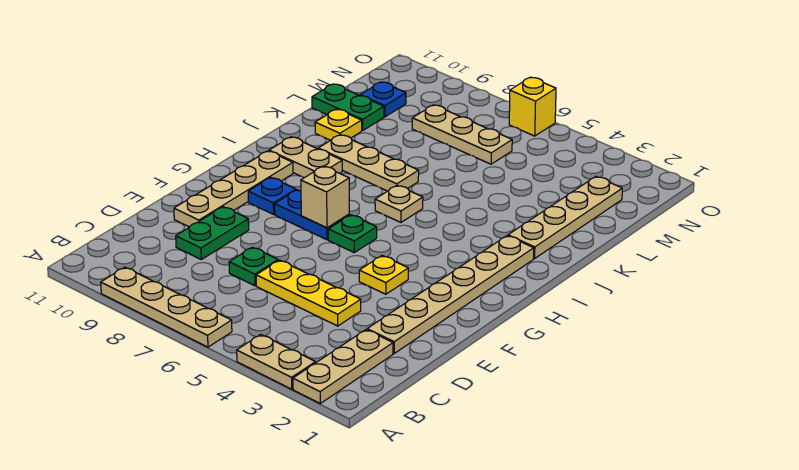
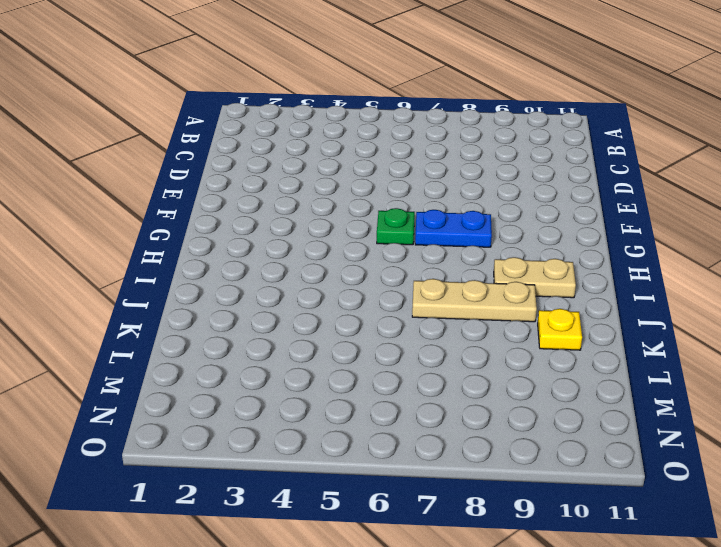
none -> tan 1x3 plate [293,330,393,403]
none -> tan 1x2 plate [237,335,315,389]
none -> tan 1x4 plate [101,267,232,347]

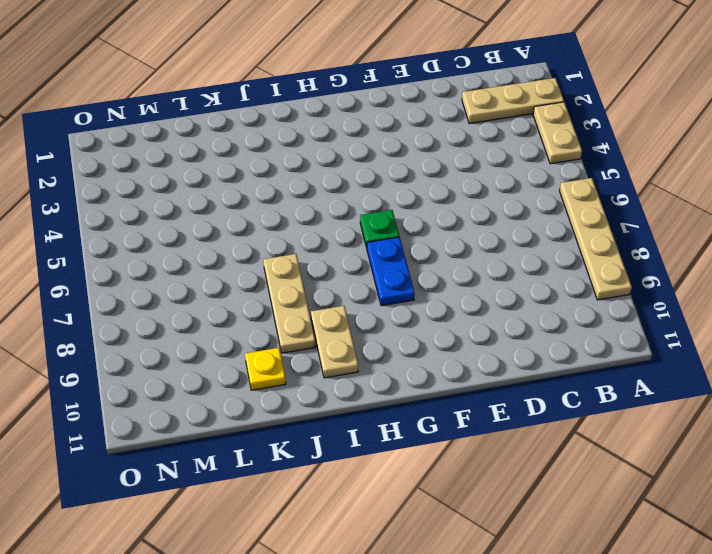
none -> tan 1x6 plate [367,236,534,353]
none -> yellow 1x3 plate [256,260,361,326]
none -> green 1x1 plate [229,247,278,286]

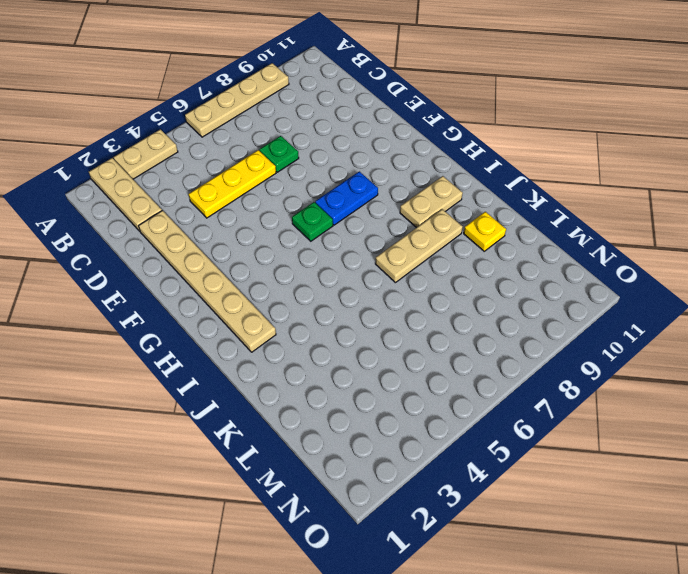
none -> green 1x2 plate [176,207,249,259]
none -> tan 1x4 plate [174,151,293,227]
none -> yellow 1x1 plate [359,256,408,294]

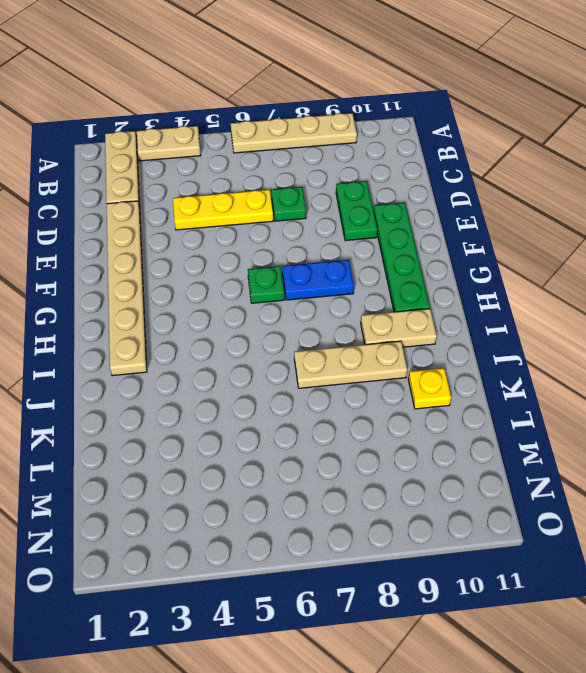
green 1x4 plate [373,203,430,312] -> tan 1x4 plate [174,151,293,227]
none -> yellow 1x1 plate [359,256,408,294]
none -> blue 1x1 plate [248,177,296,214]
none -> tan 1x1 plate [375,185,423,222]

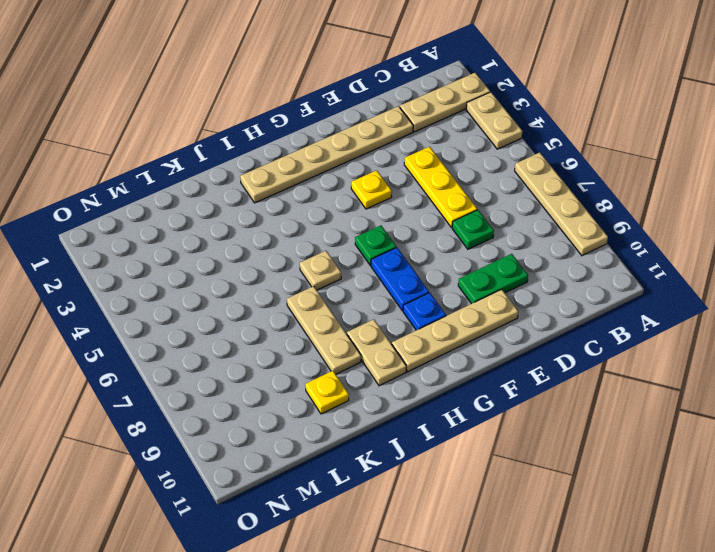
none -> tan 1x4 plate [508,177,622,259]
none -> green 1x2 plate [312,84,384,131]
none -> tan 1x3 plate [412,105,512,164]

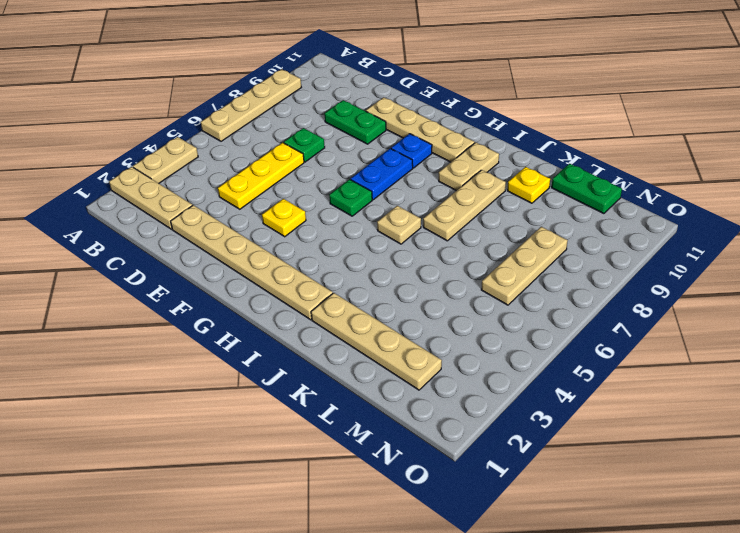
green 1x2 plate [552,164,622,214] -> green 1x2 plate turned to [312,84,384,131]
none -> blue 1x1 plate [360,82,406,117]
none -> yellow 1x1 brick [509,77,556,136]
none -> tan 1x1 brick [301,166,349,228]

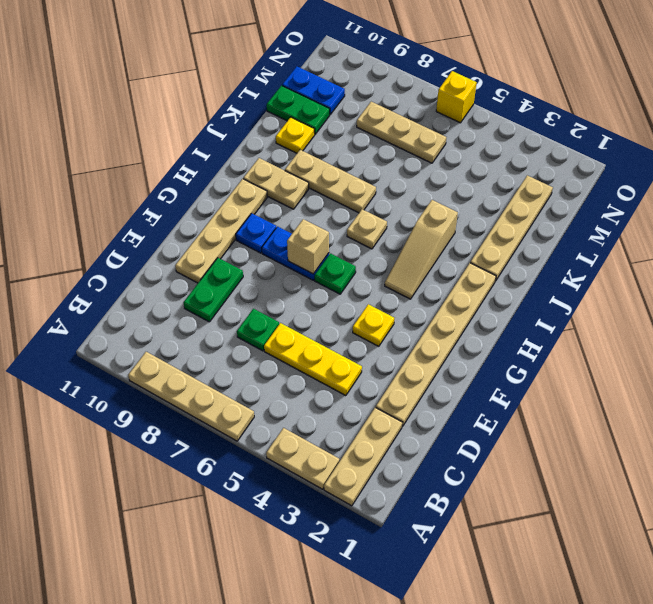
tan 1x3 slope [385,200,458,299] -> none
blue 1x2 plate [282,66,345,114] -> blue 1x1 plate [360,82,406,117]

